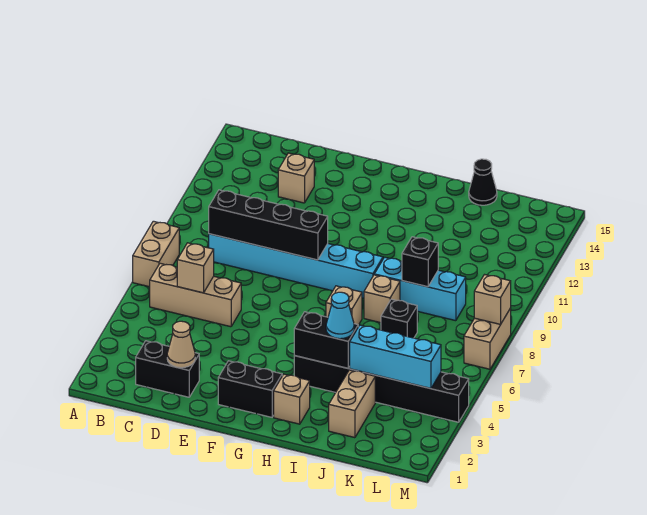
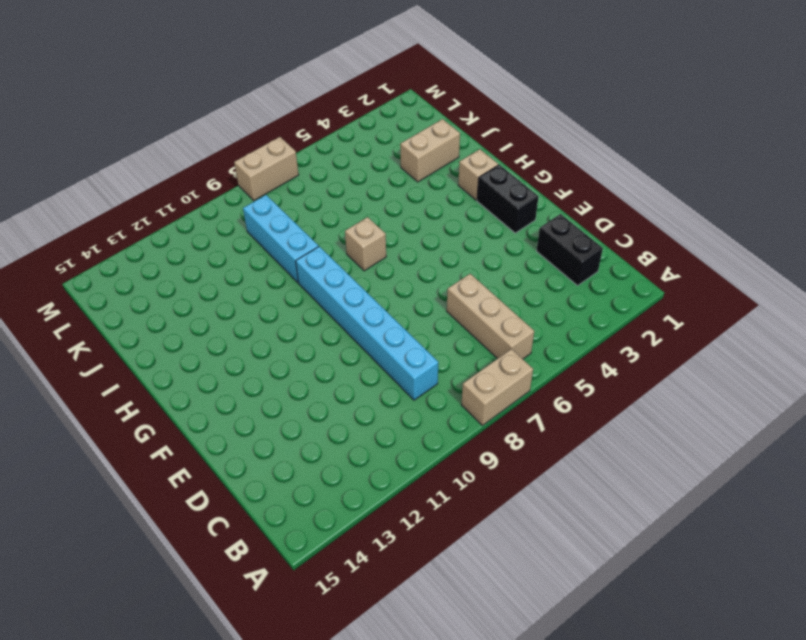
none -> tan 1x1 brick [278,153,314,203]
none -> black 1x6 brick [294,356,469,422]
none -> tan 1x1 brick [364,275,400,323]

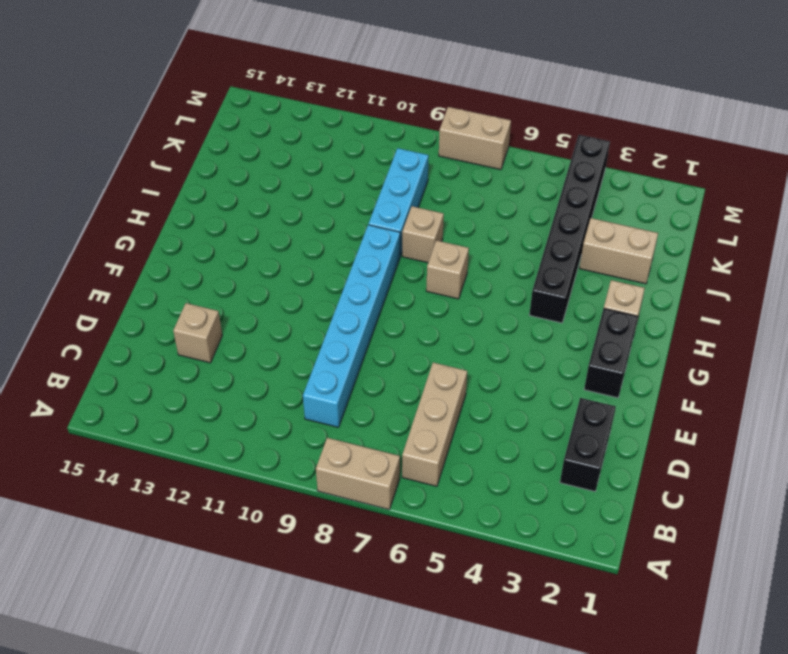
none -> black 1x1 brick [381,299,417,338]
none -> black 1x1 cone [469,159,497,205]
none -> tan 1x1 brick [177,243,214,293]

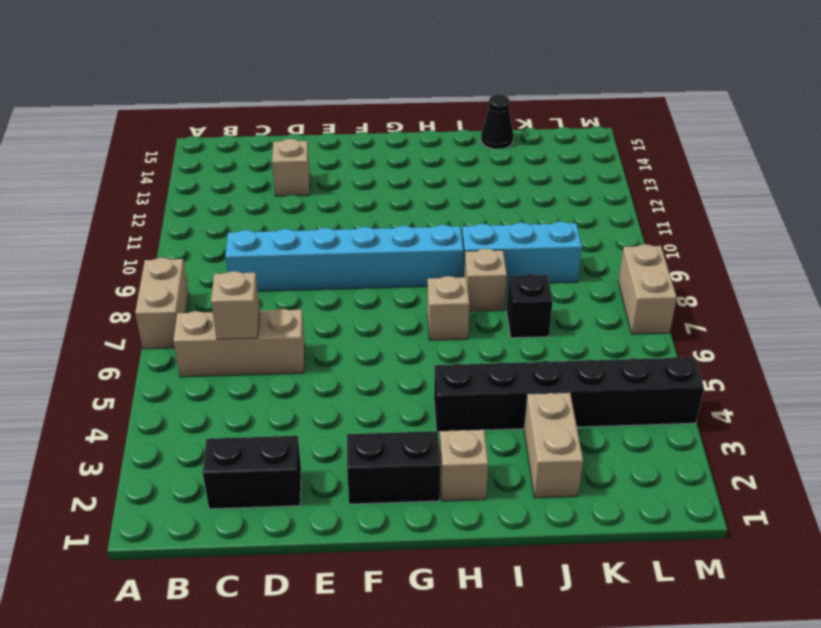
none -> black 1x4 brick [209,190,328,260]
none -> tan 1x1 cone [167,321,195,368]
none -> black 1x2 brick [294,312,358,368]

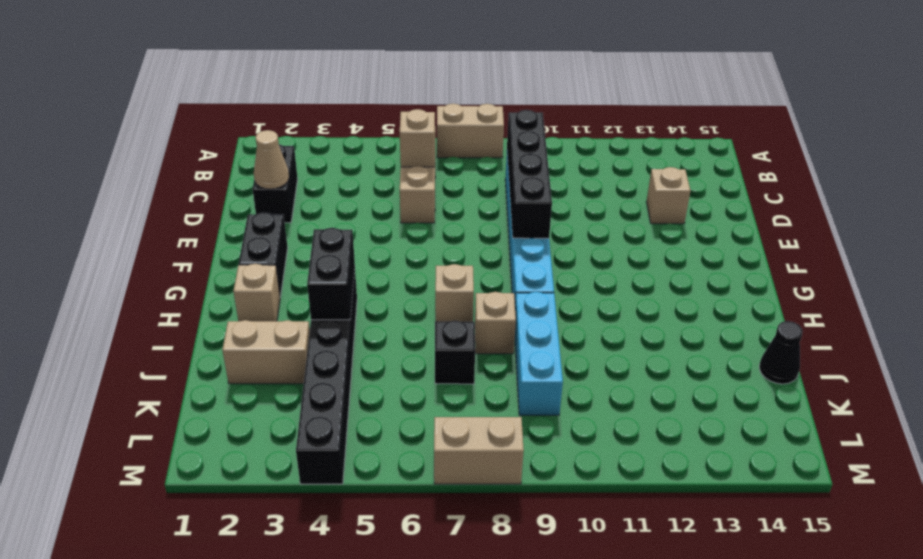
none -> cyan 1x3 brick [350,325,441,388]
none -> black 1x1 brick [402,237,438,287]
none -> tan 1x1 brick [474,275,511,324]

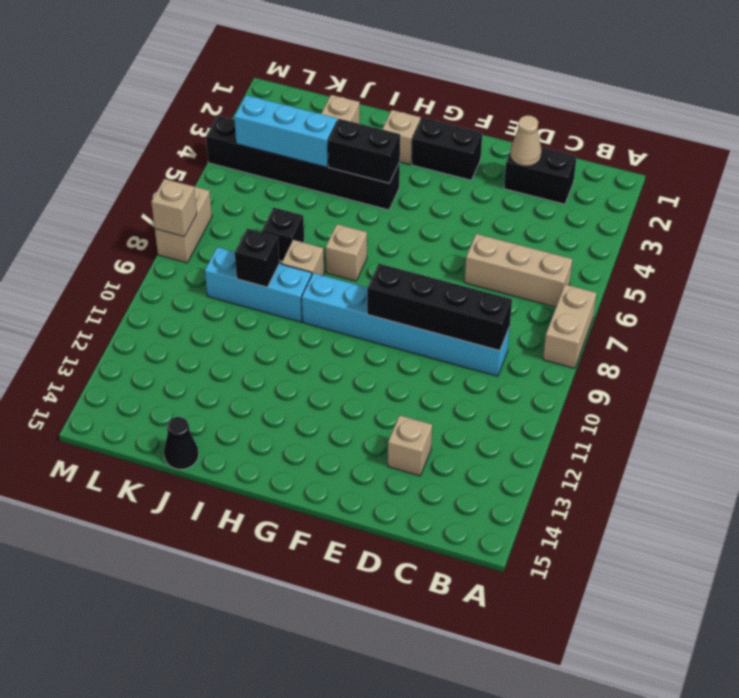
none -> tan 1x1 brick [177,243,214,293]
none -> cyan 1x1 cone [326,292,354,339]

